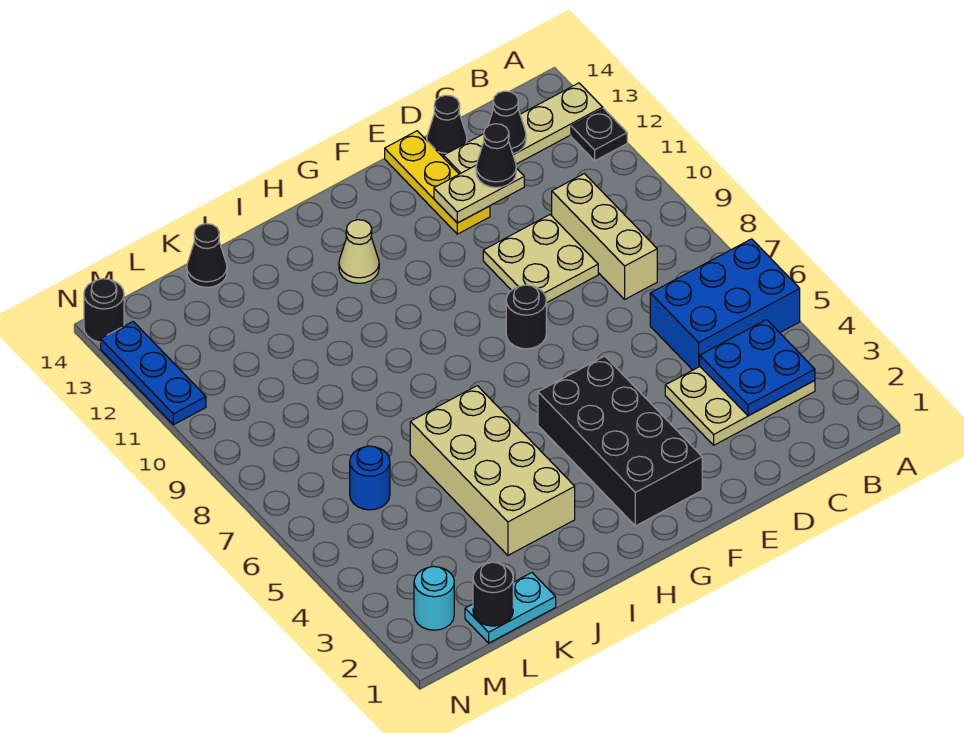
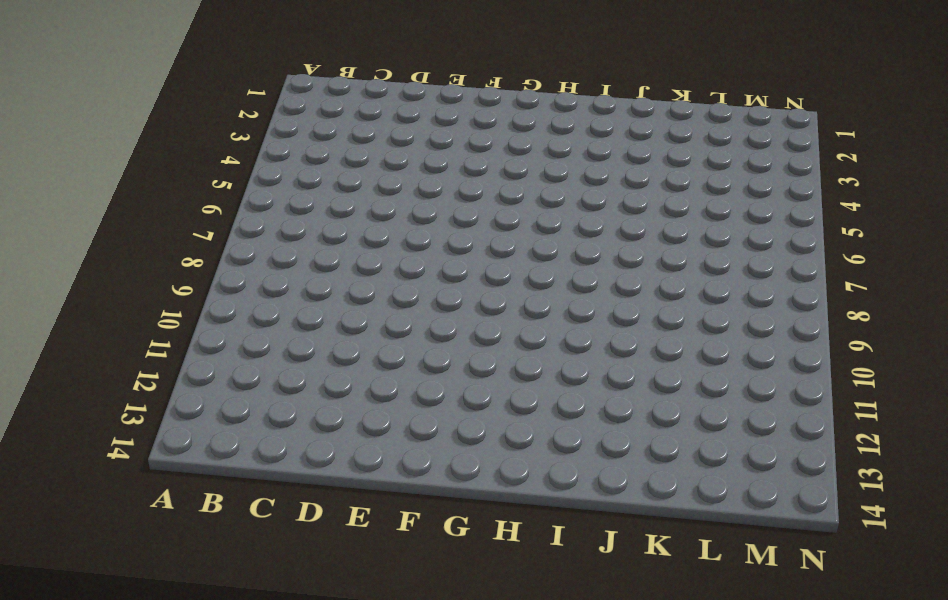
none -> blue 2x3 brick [650,239,800,370]
none -> black 1x1 plate [571,108,627,161]
none -> tan 1x4 plate [444,83,603,174]

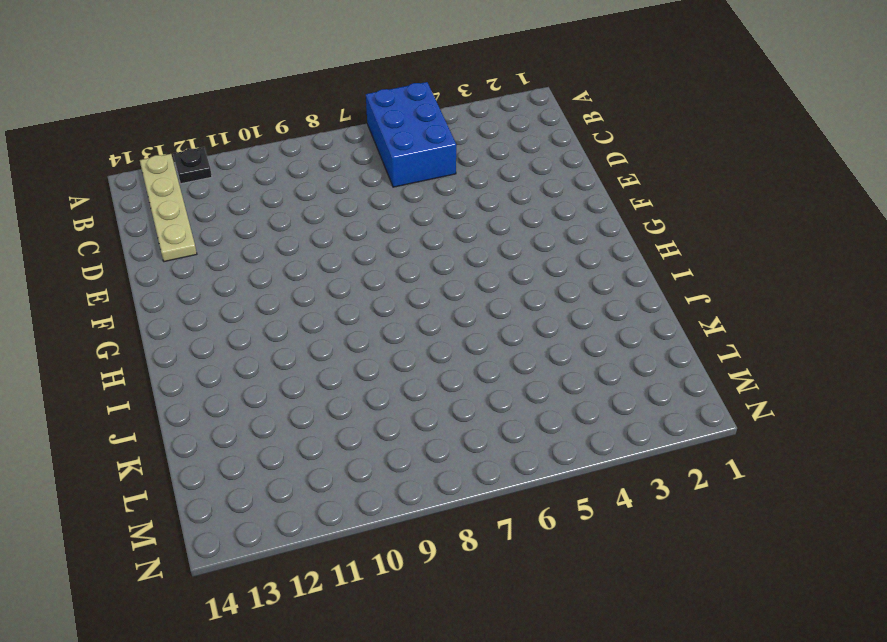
none -> tan 2x3 plate [665,367,815,445]
none -> tan 1x3 brick [552,174,657,299]
none -> tan 2x2 plate [483,215,598,303]

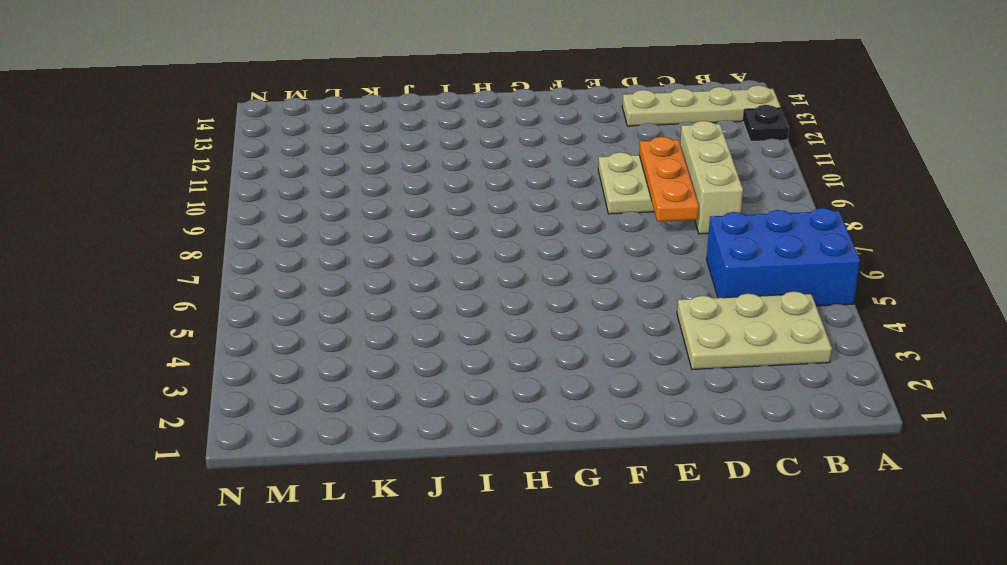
orange 1x3 plate [639,137,699,221] -> none
none -> black 1x1 cone [427,95,467,158]
none -> yellow 1x3 plate [385,131,490,234]
none -> black 2x4 brick [538,356,702,526]

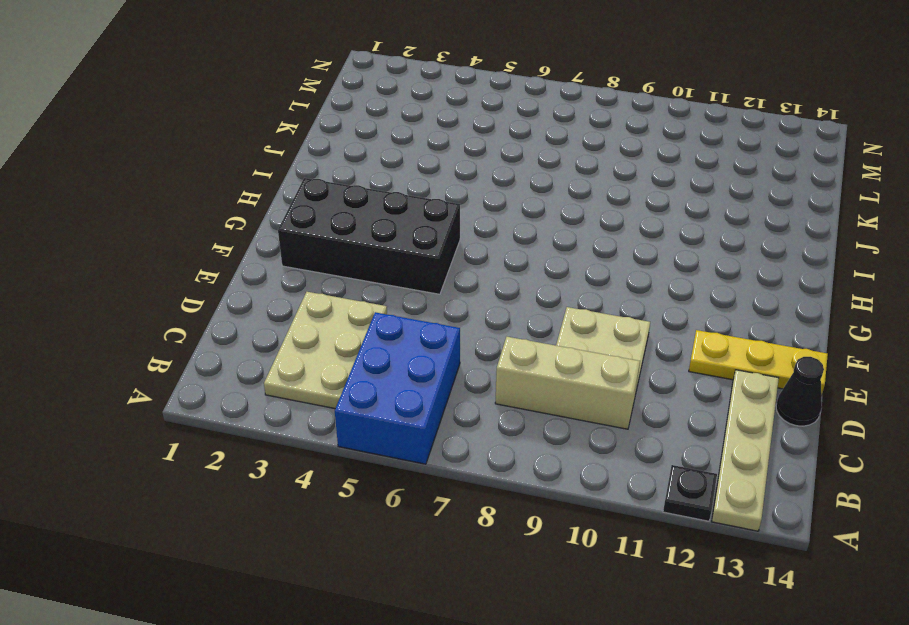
none -> black 1x1 round brick [506,285,546,349]
none -> tan 1x1 cone [339,220,379,283]
none -> tan 2x4 brick [410,386,575,555]

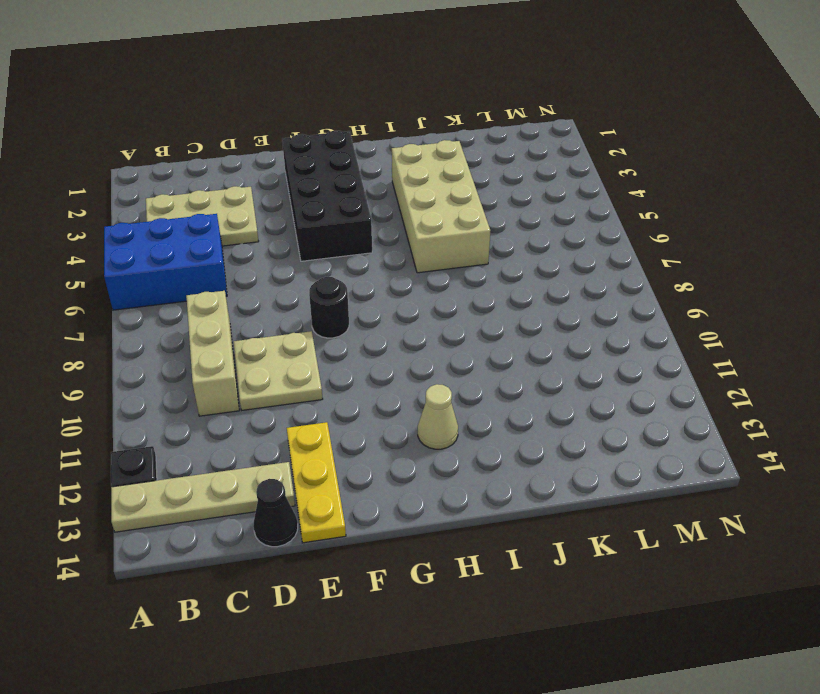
none -> cyan 1x2 plate [465,573,556,643]
none -> black 1x1 cone [187,224,227,287]
none -> blue 1x1 round brick [350,446,390,510]

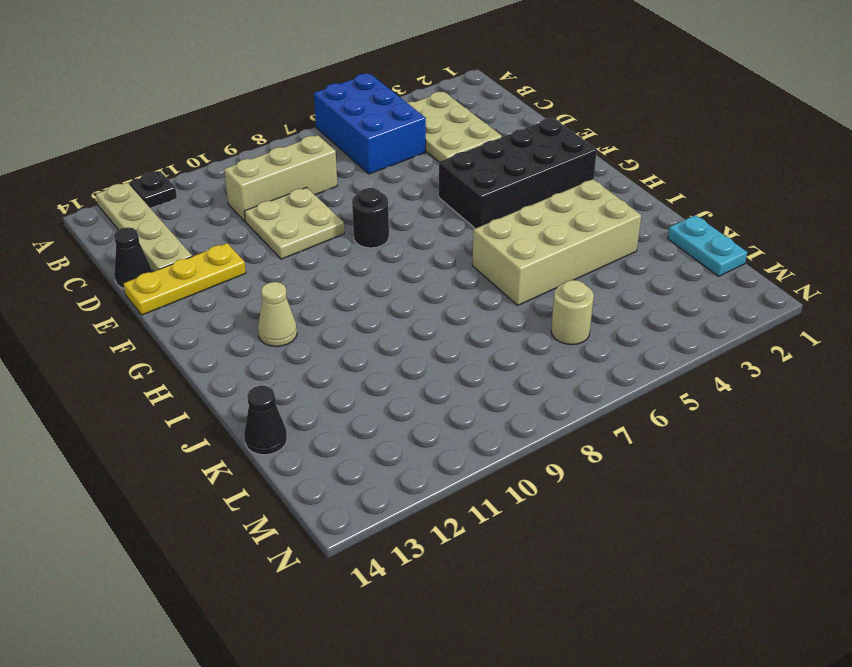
tan 1x1 round brick [551,280,594,345] -> blue 1x1 round brick [350,446,390,510]
none -> cyan 1x1 round brick [414,566,454,630]
none -> blue 1x3 plate [101,322,206,425]
none -> black 1x1 round brick [84,279,124,342]

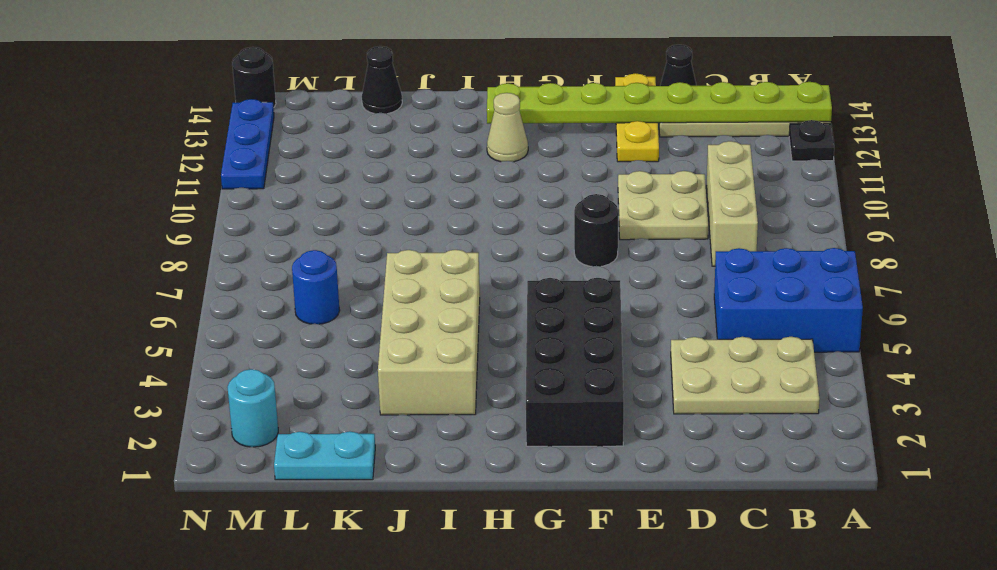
lime 1x8 plate [487,82,832,124] -> black 1x1 cone [488,91,526,154]
none -> blue 2x2 plate [700,320,815,416]
none -> tan 1x2 plate [434,166,524,223]
none -> black 1x1 round brick [473,562,513,626]

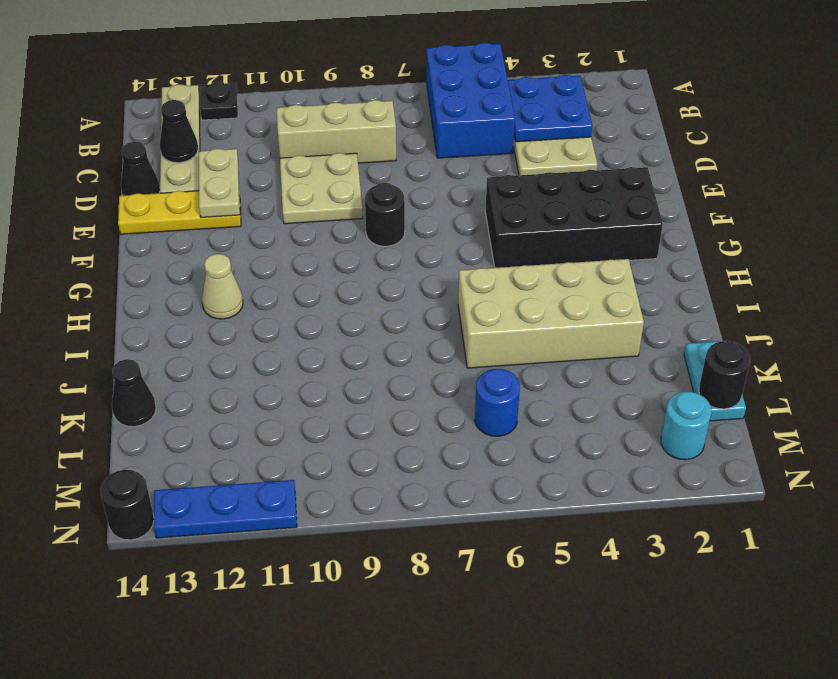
none -> black 1x1 cone [476,124,516,187]

